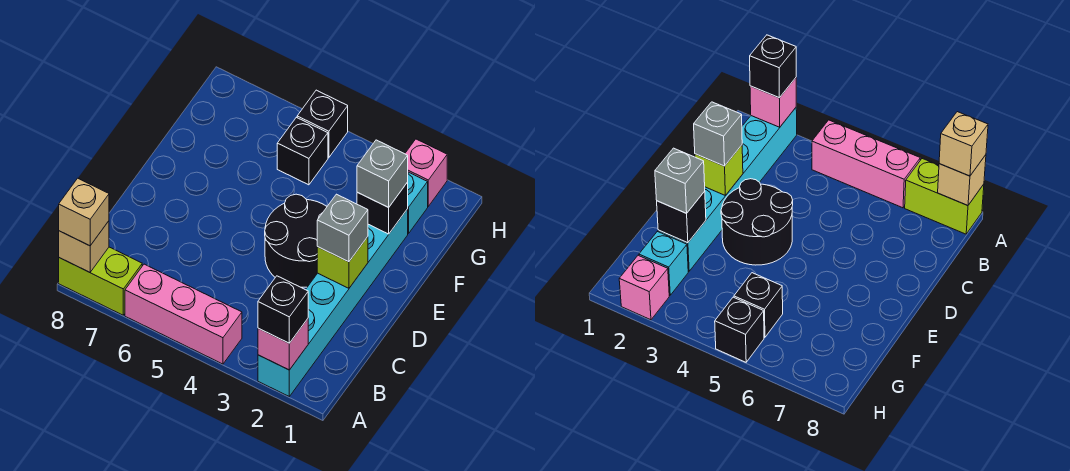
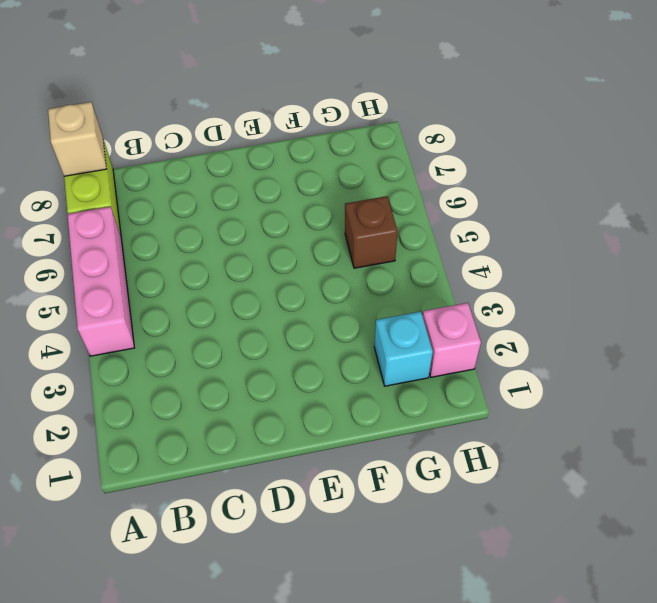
brown 1x1 brick [345,196,398,268] -> black 1x1 brick [277,117,328,185]
none -> cyan 1x6 brick [258,209,408,396]
none -> black 2x2 round brick [265,194,327,287]
none -> black 1x1 brick [297,90,348,158]

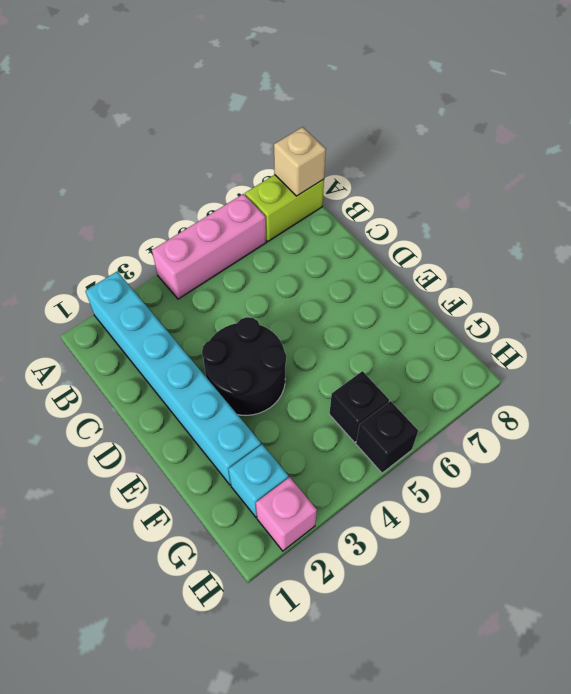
none -> pink 1x1 brick [258,319,308,370]
none -> lime 1x1 brick [317,237,368,288]
none -> black 1x1 brick [357,182,408,234]

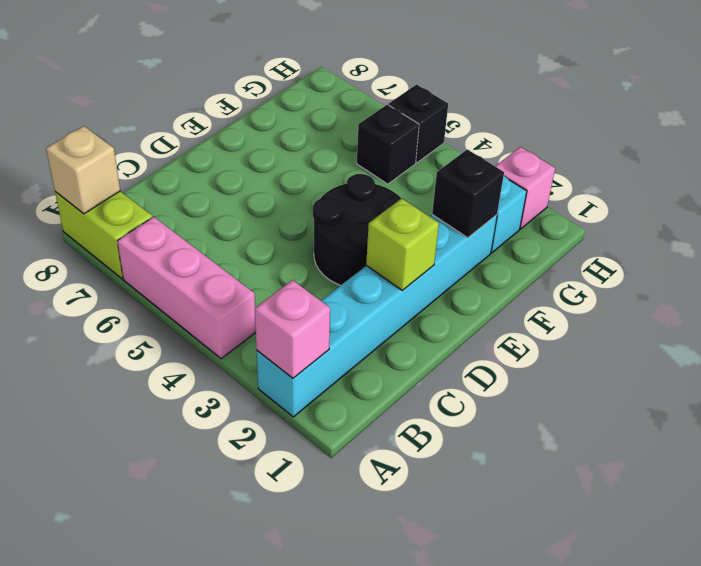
none -> black 1x1 brick [258,276,308,343]
none -> tan 1x1 brick [59,178,109,246]
none -> grey 1x1 brick [317,194,368,262]

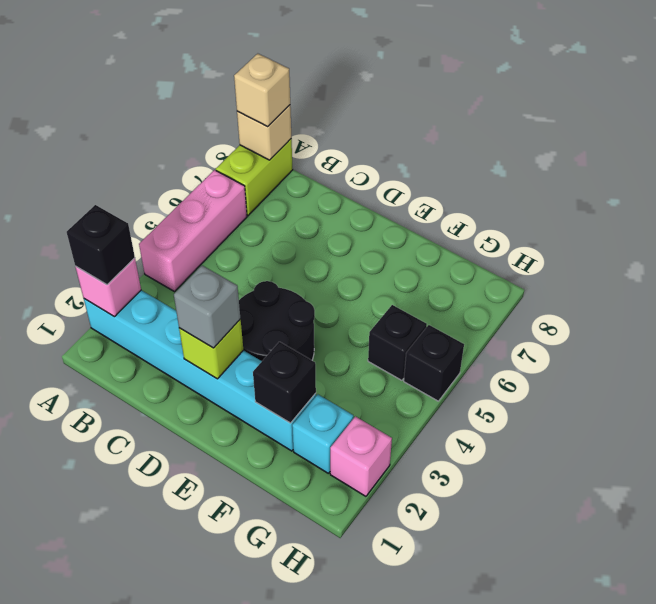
none -> grey 1x1 brick [357,140,408,207]

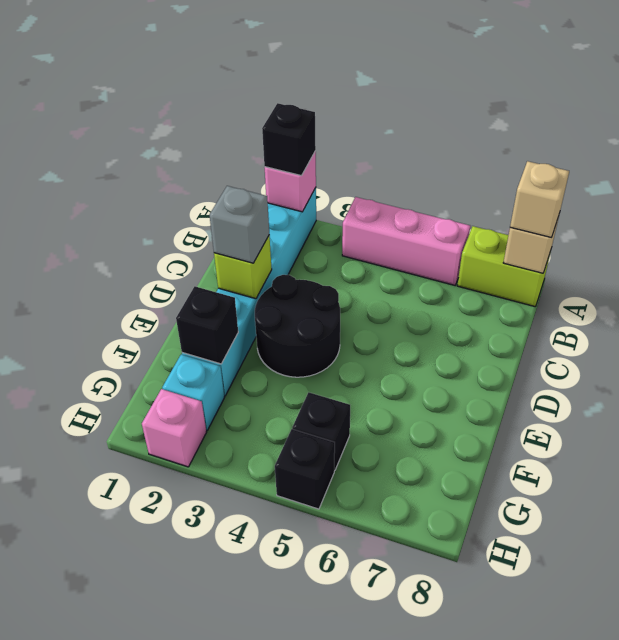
none -> grey 1x1 brick [357,140,408,207]

